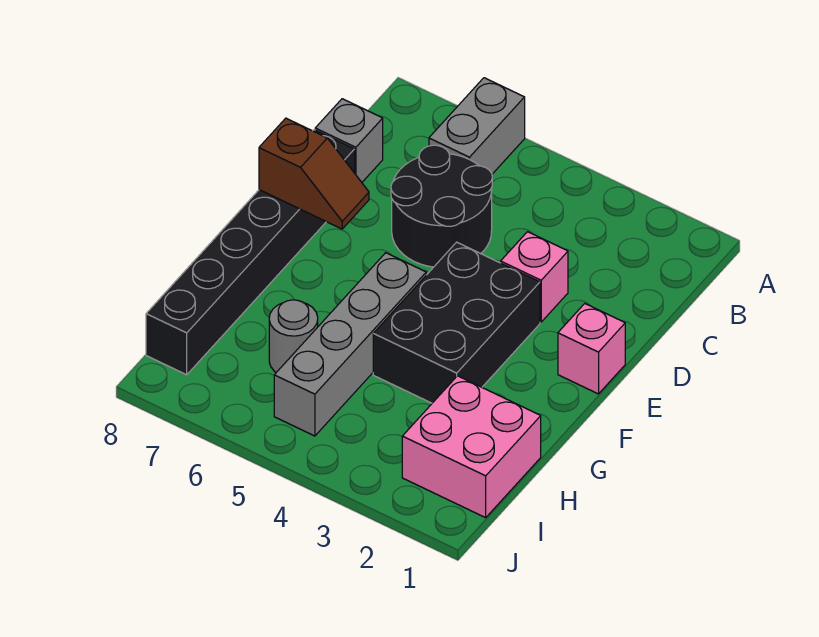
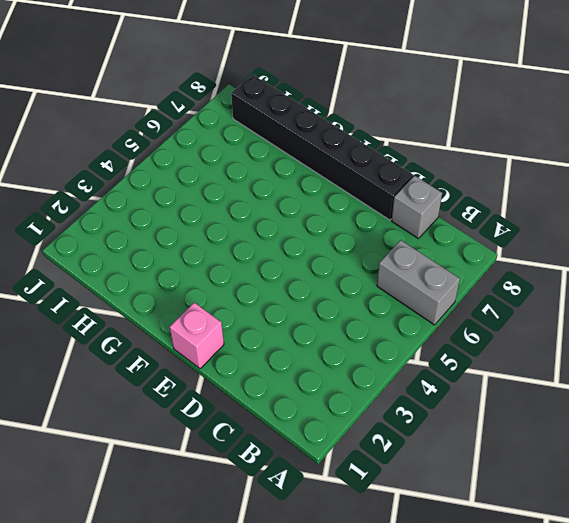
none -> black 2x2 round brick [391,145,492,267]
none -> pink 1x1 brick [501,232,568,322]

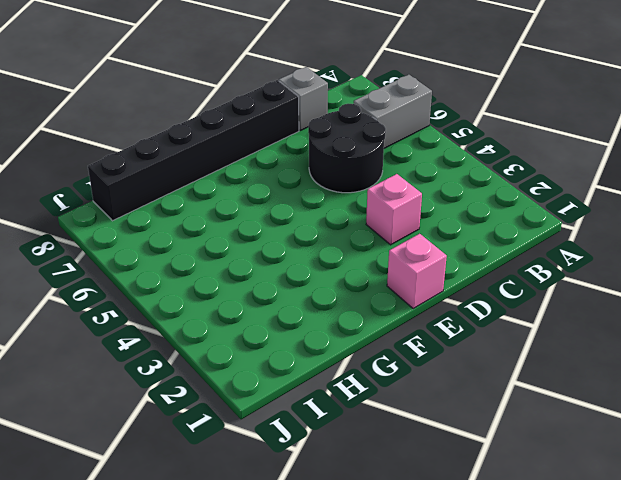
none -> black 2x3 brick [373,242,540,403]
none -> grey 1x4 brick [274,253,426,436]

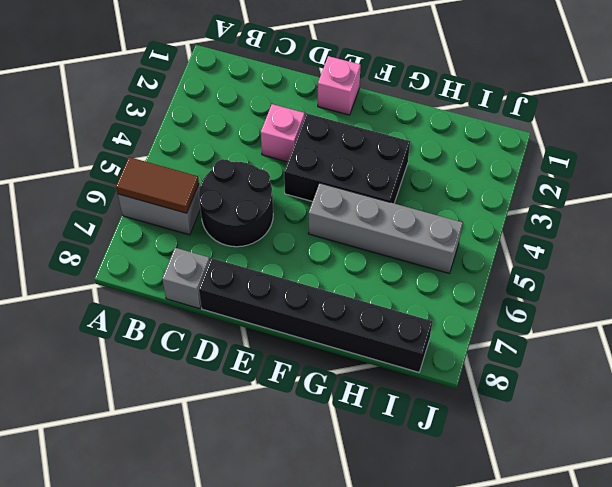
brown 1x2 tile [116,157,199,213] -> none
none -> pink 2x2 brick [402,376,541,518]
none -> grey 1x1 round brick [269,300,318,372]

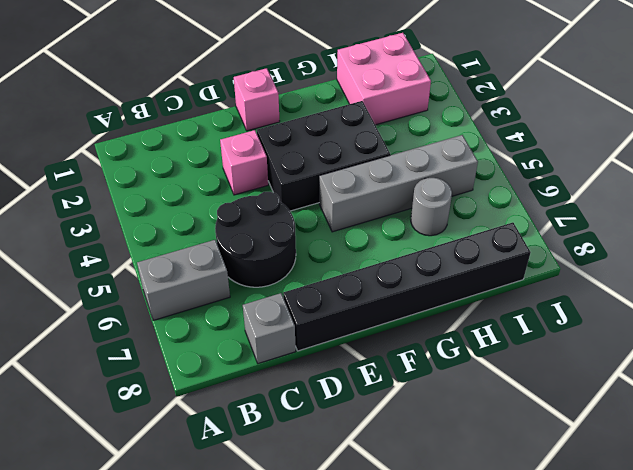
none -> brown 1x2 slope [259,118,369,229]

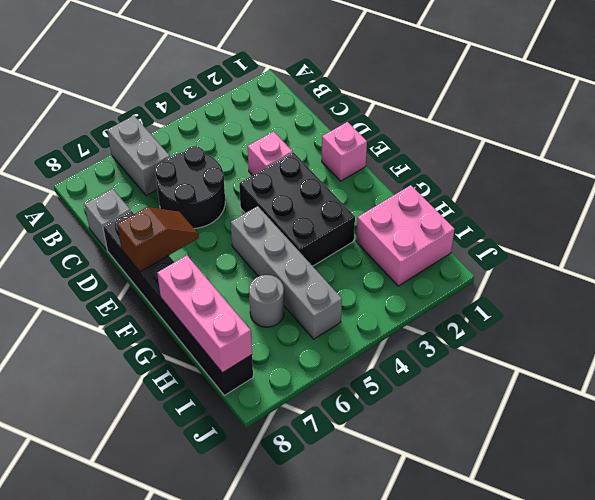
pink 1x3 brick [157,255,252,373] -> none

